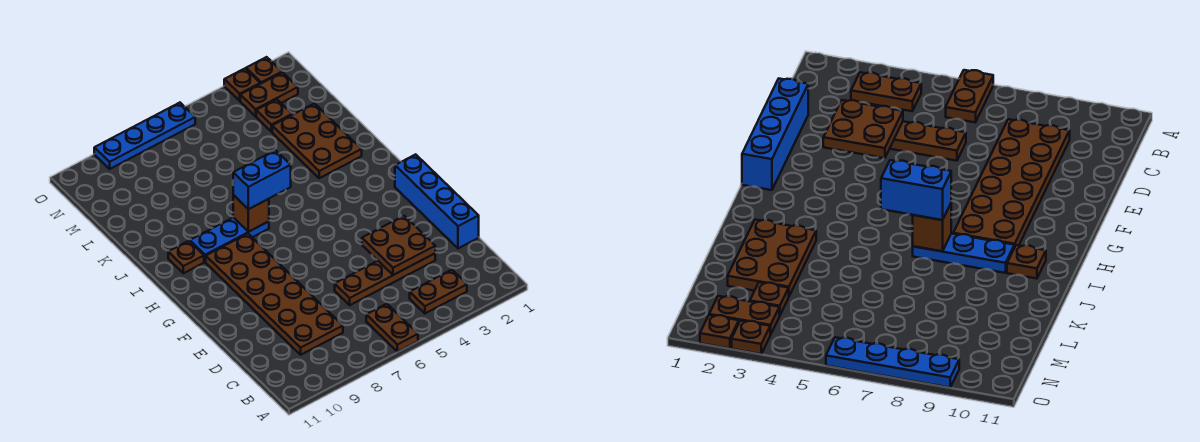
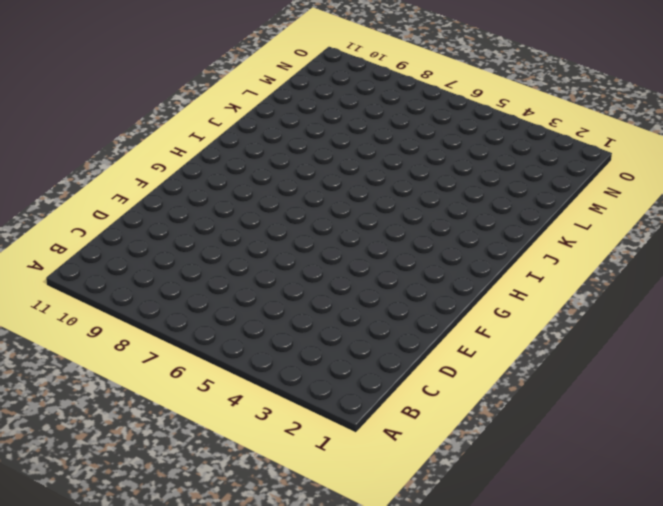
none -> brown 1x2 plate [366,304,418,352]
none -> brown 1x2 plate [410,270,467,313]
none -> brown 2x6 plate [206,234,343,355]

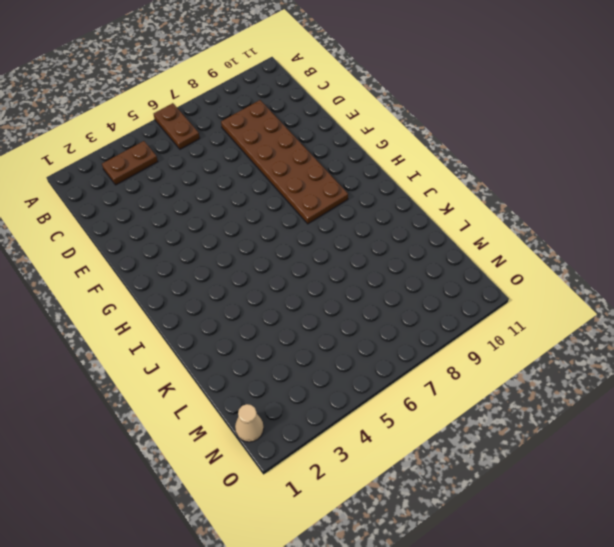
tan 1x1 cone [235,404,264,442] -> none
none -> blue 1x4 brick [395,154,479,248]
none -> brown 1x4 plate [335,254,435,305]
none -> blue 1x3 plate [190,217,269,262]

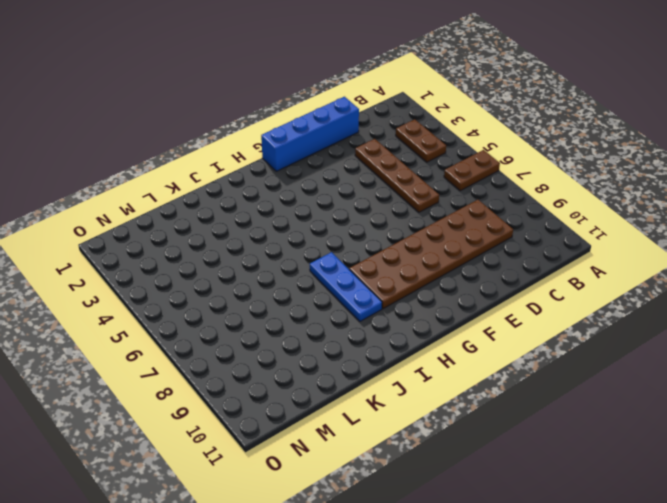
none -> brown 1x1 plate [168,241,204,273]
none -> brown 2x3 plate [272,103,362,178]
none -> brown 1x1 plate [256,99,292,132]

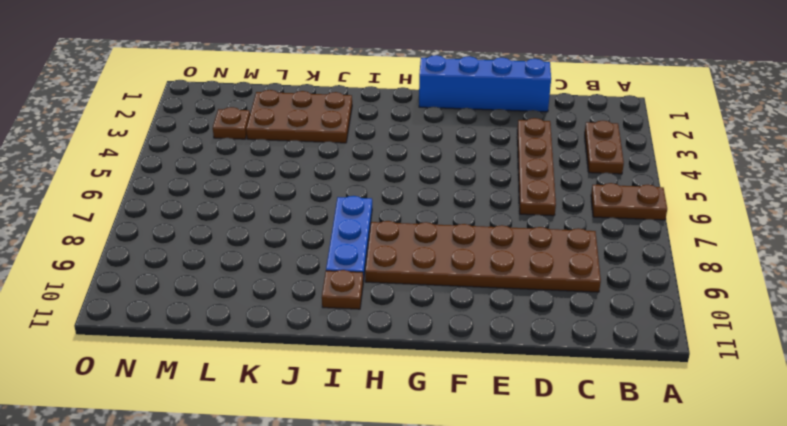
none -> brown 1x2 plate [240,72,298,116]
none -> brown 1x1 plate [246,57,282,84]
none -> brown 1x1 plate [224,69,260,101]

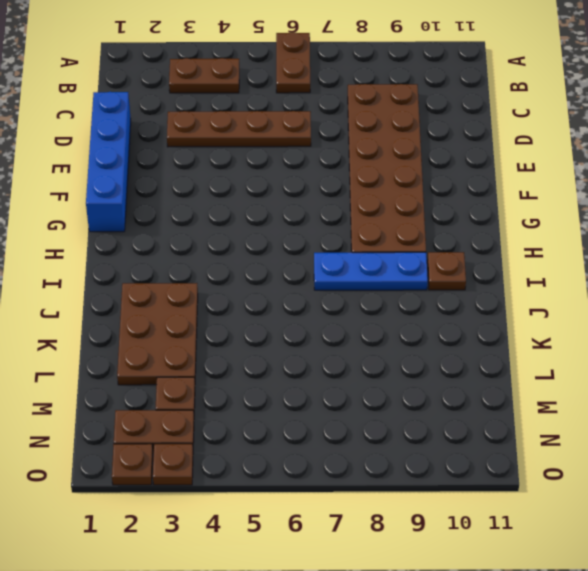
none -> blue 1x4 plate [94,103,195,169]
none -> brown 2x2 plate [362,216,435,275]
none -> brown 1x1 brick [233,195,269,232]

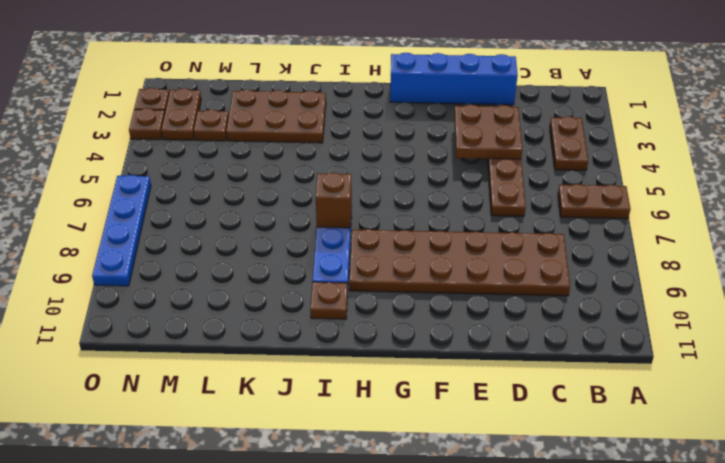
none -> blue 1x2 brick [233,150,291,209]

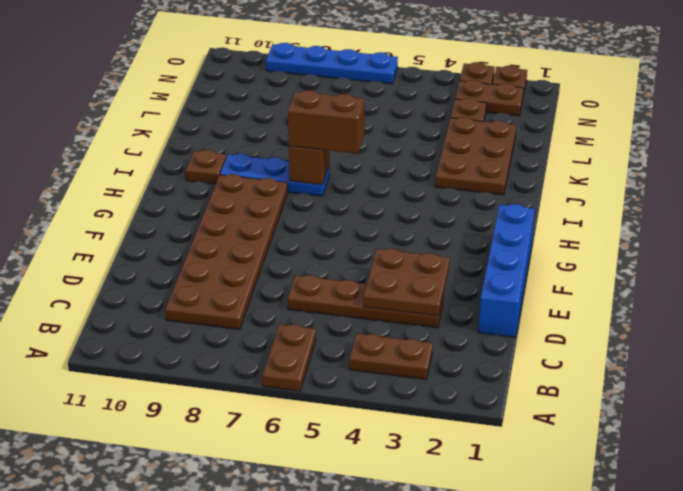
brown 1x2 brick [288,90,364,154] -> blue 1x2 brick [233,150,291,209]

